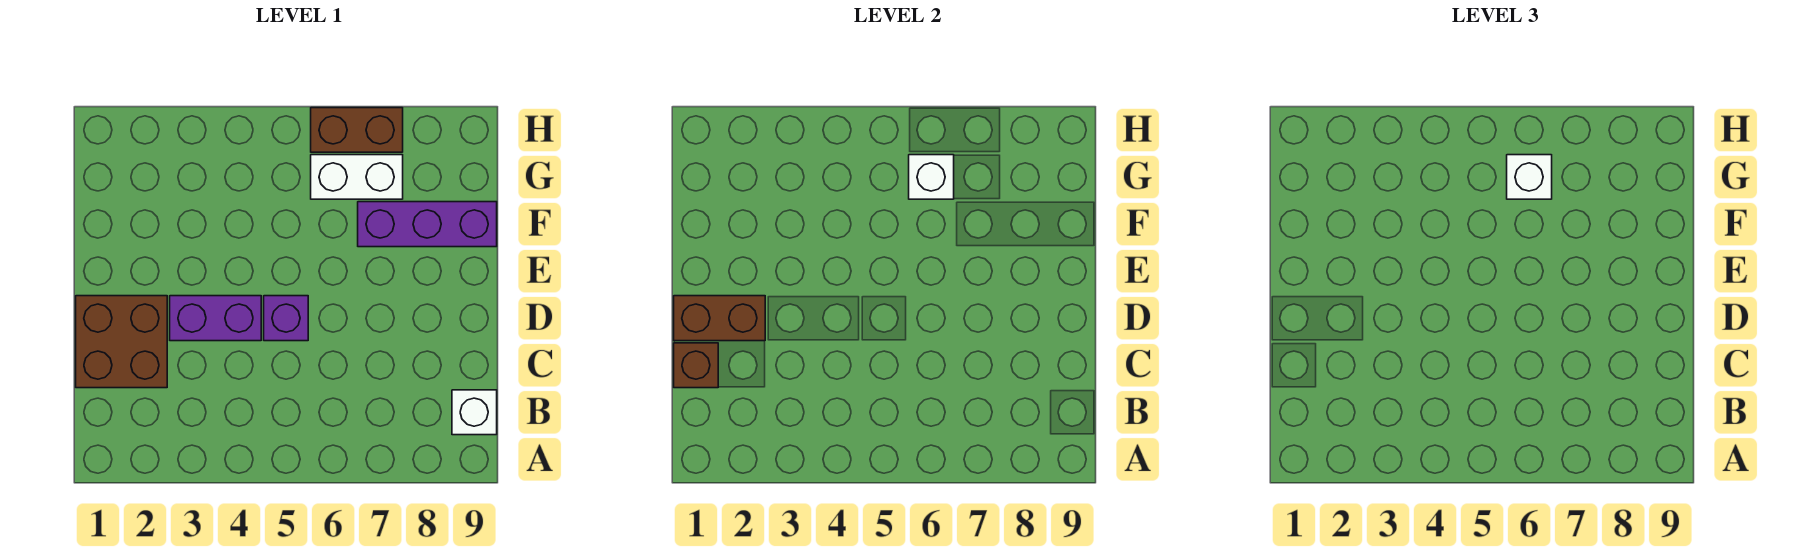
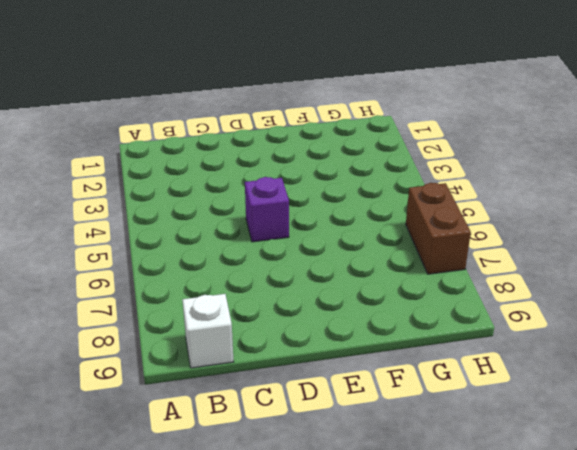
none -> brown 2x2 brick [76,296,167,388]
none -> purple 1x2 brick [170,296,261,341]

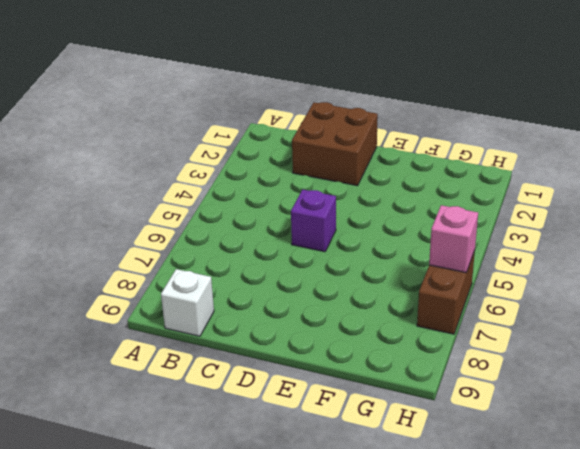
pink 1x1 brick [429,205,478,273] -> none
none -> purple 1x2 brick [170,296,261,341]
none -> purple 1x3 brick [358,202,497,247]

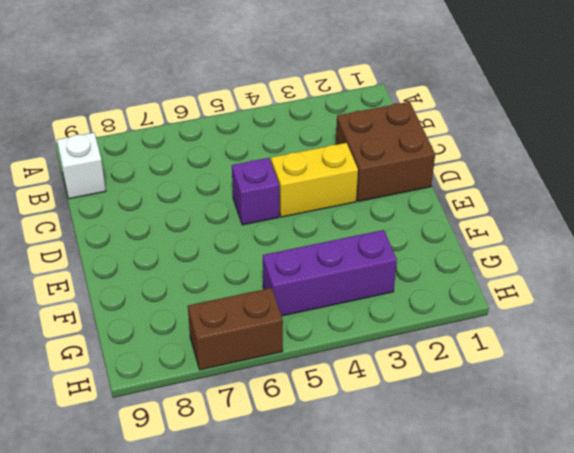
yellow 1x2 brick [271,143,358,217] -> purple 1x2 brick [170,296,261,341]
purple 1x3 brick [263,230,397,316] -> purple 1x3 brick moved to [358,202,497,247]
none -> white 1x2 brick [311,155,403,199]
none -> brown 1x1 brick [674,343,718,388]

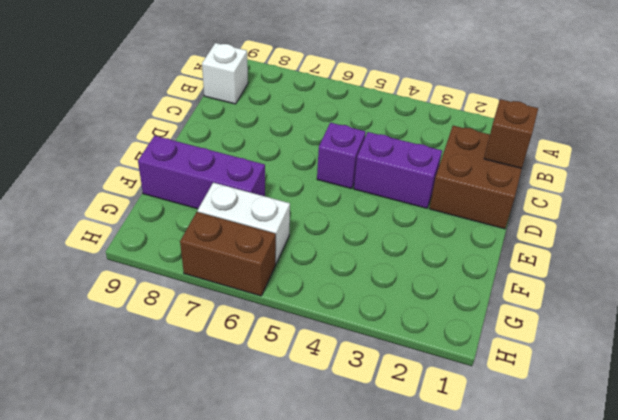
none -> brown 1x2 brick [674,296,765,341]
none -> white 1x1 brick [909,155,954,199]

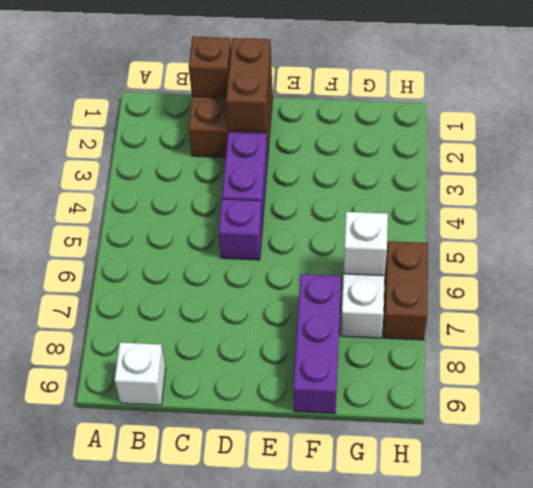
none -> white 1x1 brick [1507,155,1552,199]

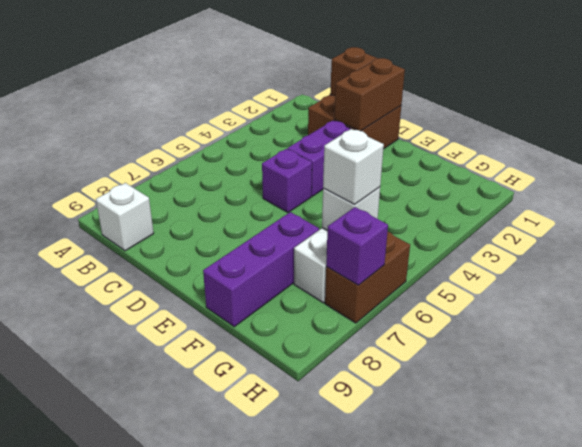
purple 1x1 brick [326,207,388,285] -> none

